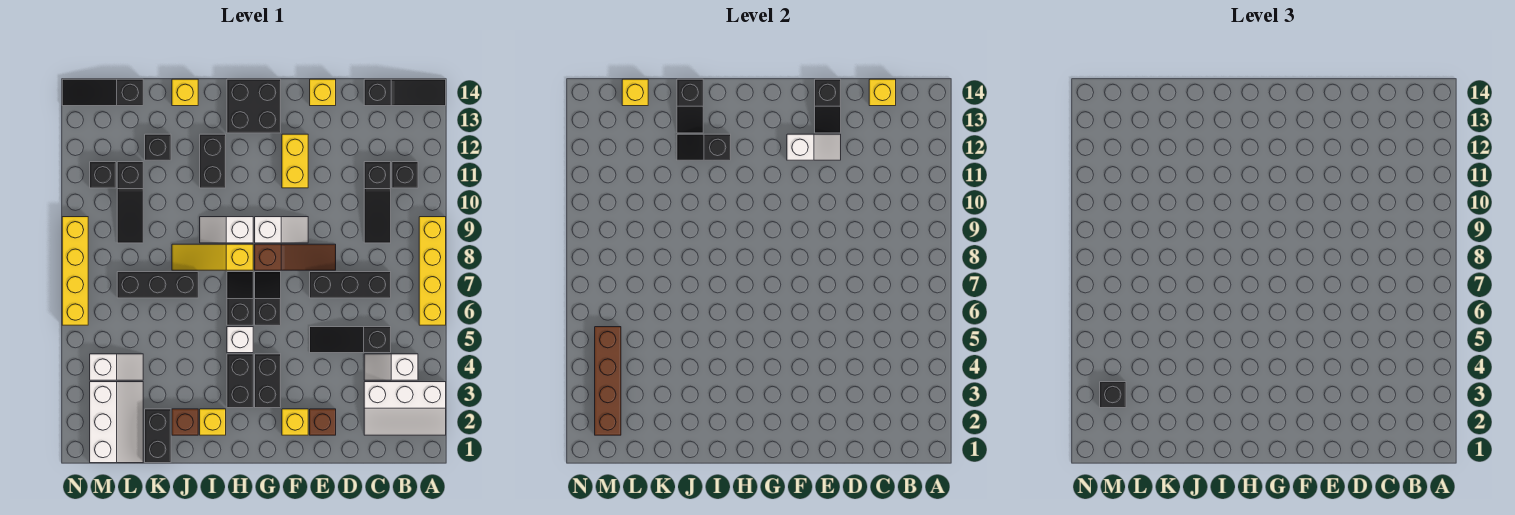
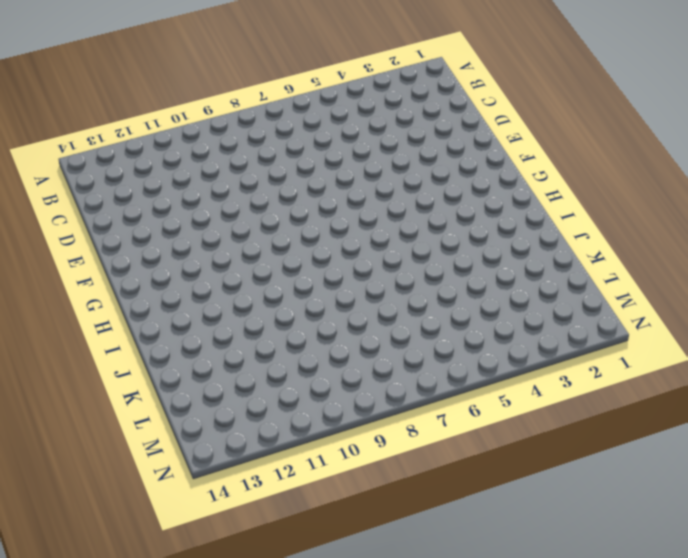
none -> white 2x3 slope [364,382,446,435]
none -> yellow 1x4 brick [419,217,446,325]
none -> black 1x3 slope [364,79,446,106]
none -> white 1x2 slope [364,354,418,380]

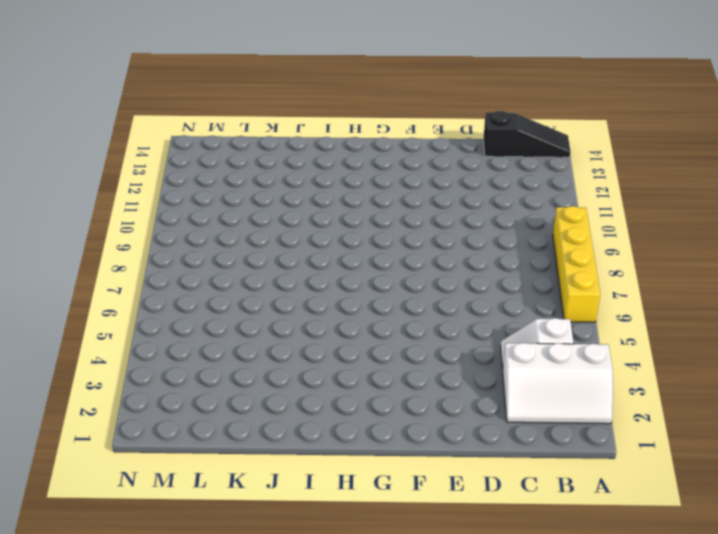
none -> black 1x1 brick [392,162,418,188]
none -> black 1x3 slope [310,327,391,353]
none -> black 1x3 brick [310,272,391,298]
none -> black 1x3 slope [364,162,391,243]

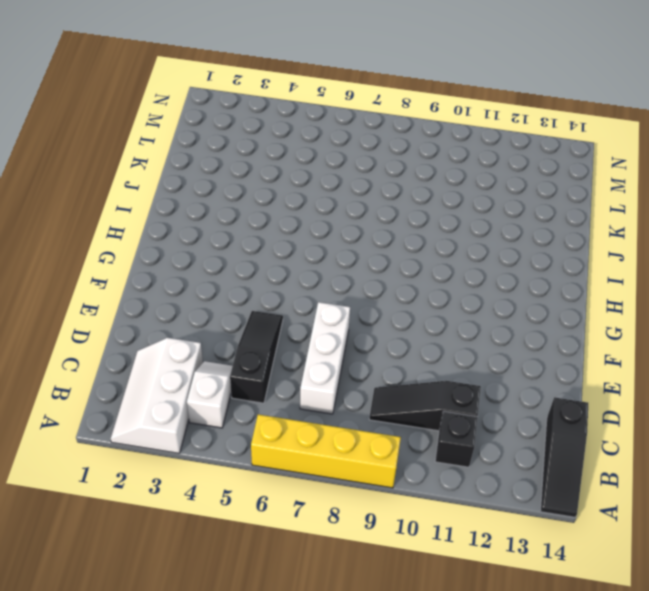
white 1x3 brick [300,302,350,414] -> black 1x3 brick [310,272,391,298]
none -> brown 1x1 brick [310,409,336,435]
none -> brown 1x3 slope [255,244,336,270]
none -> yellow 1x1 brick [310,79,336,106]
none -> yellow 1x1 brick [282,409,308,435]

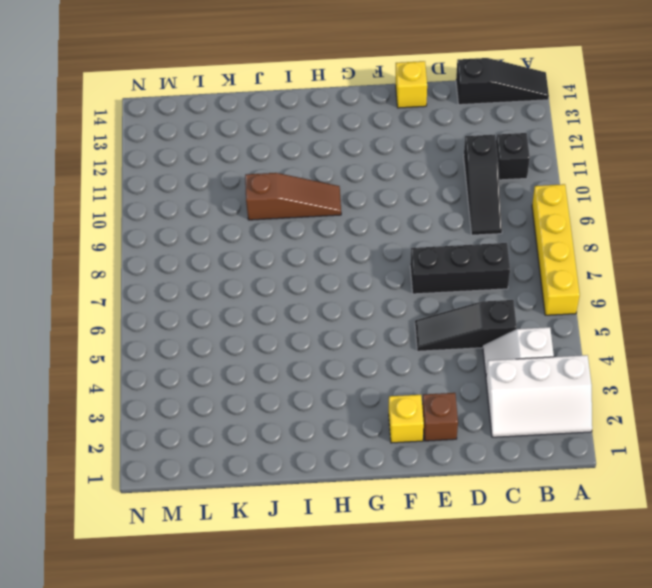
brown 1x3 slope [245,173,341,220] -> brown 1x3 slope moved to [255,244,336,270]
none -> white 1x2 slope [255,217,308,243]
none -> yellow 1x2 brick [282,134,308,188]
none -> black 1x2 brick [255,354,281,408]
none -> black 1x2 slope [255,272,281,325]

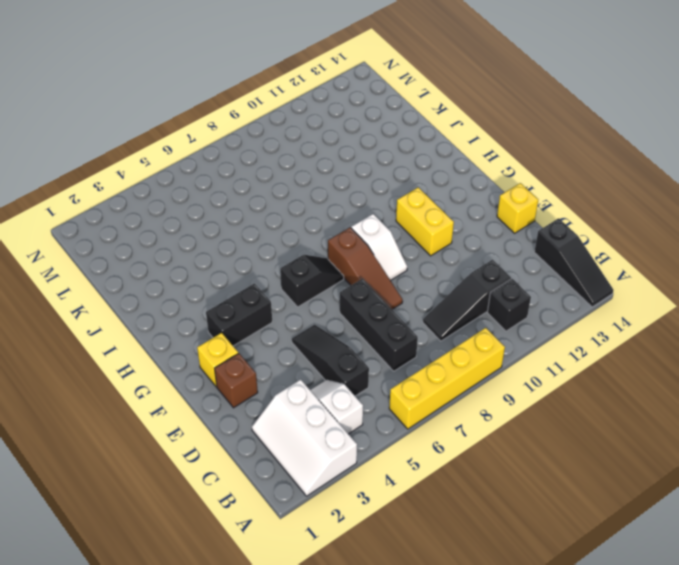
yellow 1x2 brick [396,187,454,256] -> yellow 1x2 brick turned to [282,134,308,188]
none -> black 2x2 brick [227,79,281,133]
none -> black 1x2 brick [227,354,253,408]
none -> white 1x1 brick [227,327,253,353]
none -> black 1x2 slope [227,272,253,325]

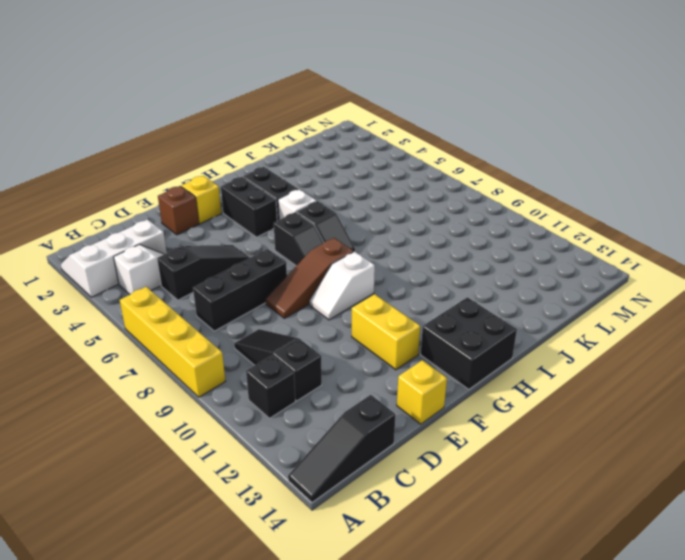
none -> yellow 1x3 slope [172,244,253,270]
none -> white 1x2 slope [200,217,253,243]
none -> yellow 1x1 brick [200,409,226,435]
none -> black 1x2 brick [200,134,226,188]

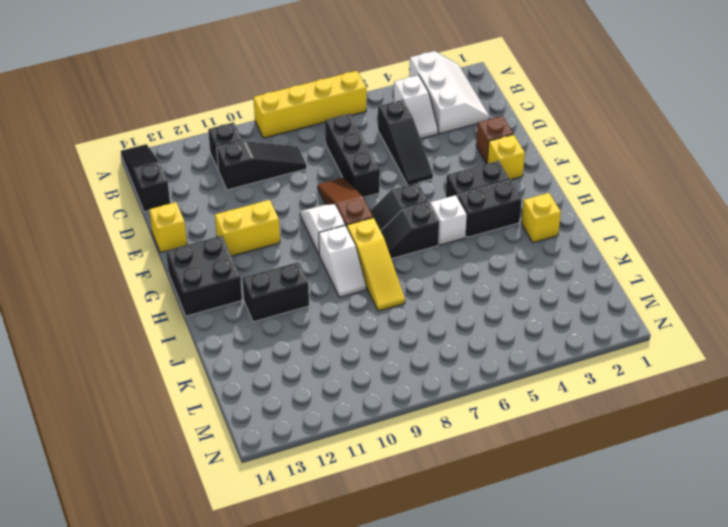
none -> brown 1x1 brick [172,409,198,435]
none -> black 1x3 brick [117,272,198,298]
none -> yellow 1x1 brick [172,79,198,106]
none -> black 1x2 brick [145,409,171,463]

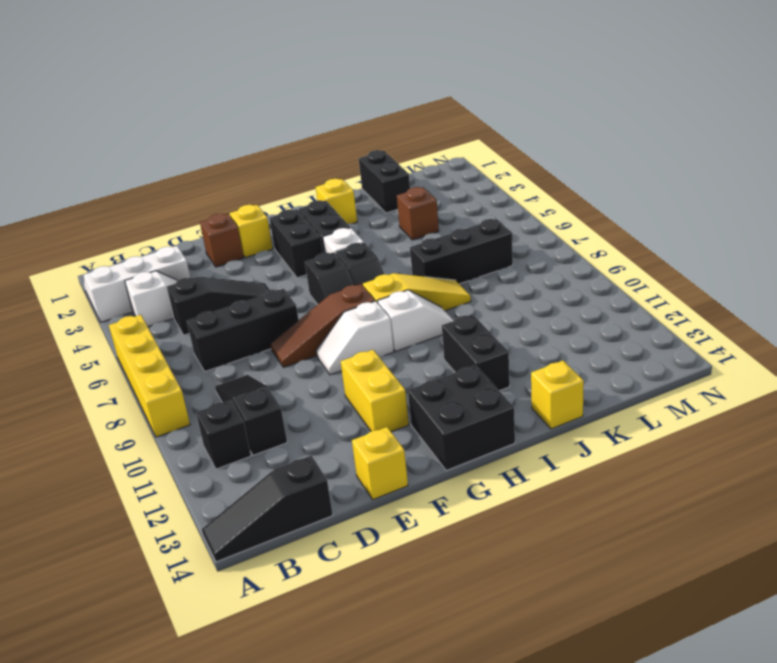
brown 1x1 brick [397,187,439,240] -> brown 1x1 brick moved to [172,409,198,435]
none -> black 1x1 brick [145,134,171,160]
none -> white 2x3 slope [90,382,143,463]
none -> white 1x2 slope [90,354,143,380]
none -> black 1x3 slope [117,162,143,243]

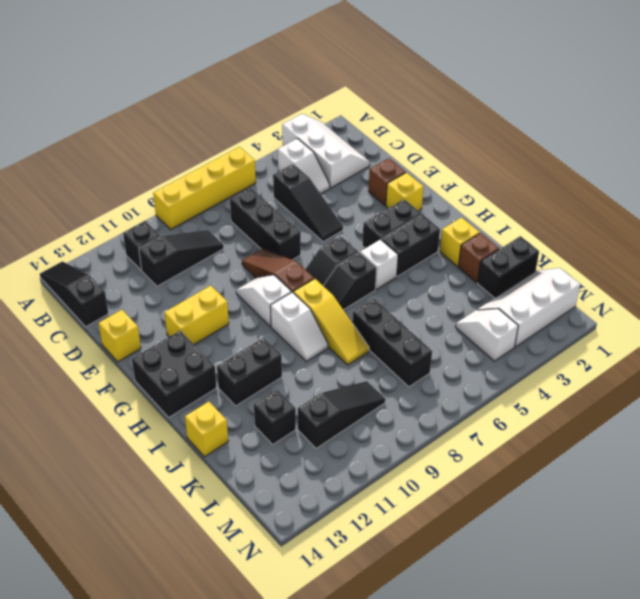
none -> black 1x3 slope [62,79,143,106]
none -> black 1x1 brick [90,162,116,188]
none -> yellow 1x4 brick [62,217,88,325]
none -> yellow 1x1 brick [869,79,896,106]

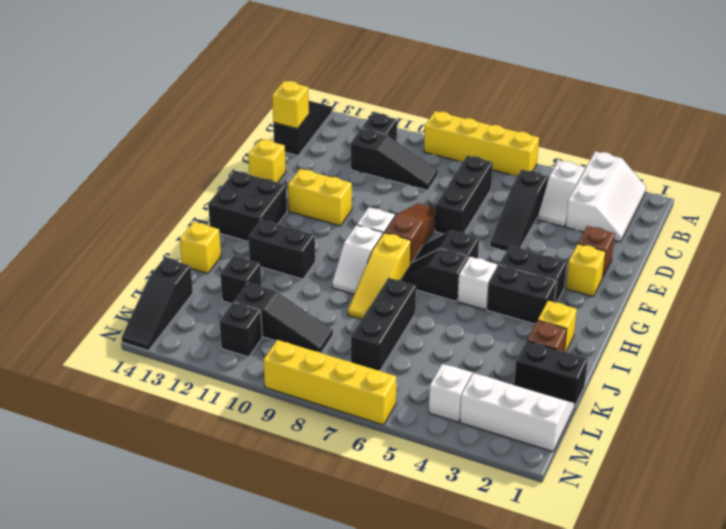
none -> white 1x2 slope [787,134,841,160]
none -> black 1x2 slope [815,79,841,133]
none -> black 1x2 slope [677,134,731,160]
none -> black 1x2 slope [677,79,703,133]

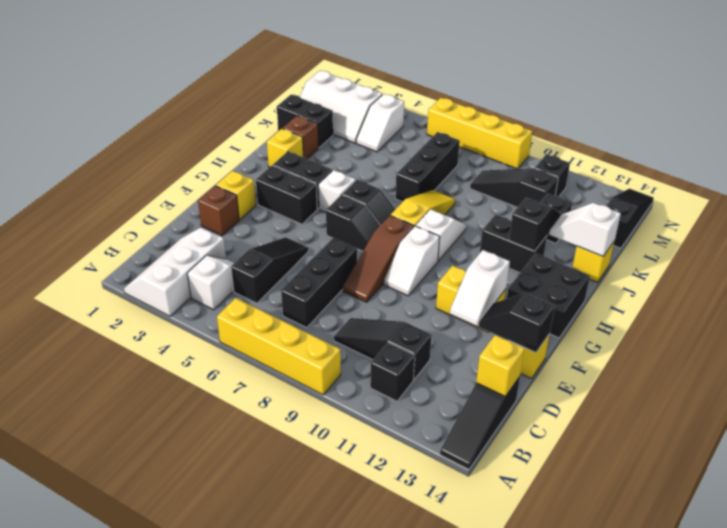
white 1x2 slope [549,203,621,256] -> black 1x2 slope [677,79,703,133]
none -> yellow 1x1 brick [622,79,648,106]
none -> brown 1x4 brick [595,327,621,435]
none -> black 1x1 brick [1100,382,1126,408]

